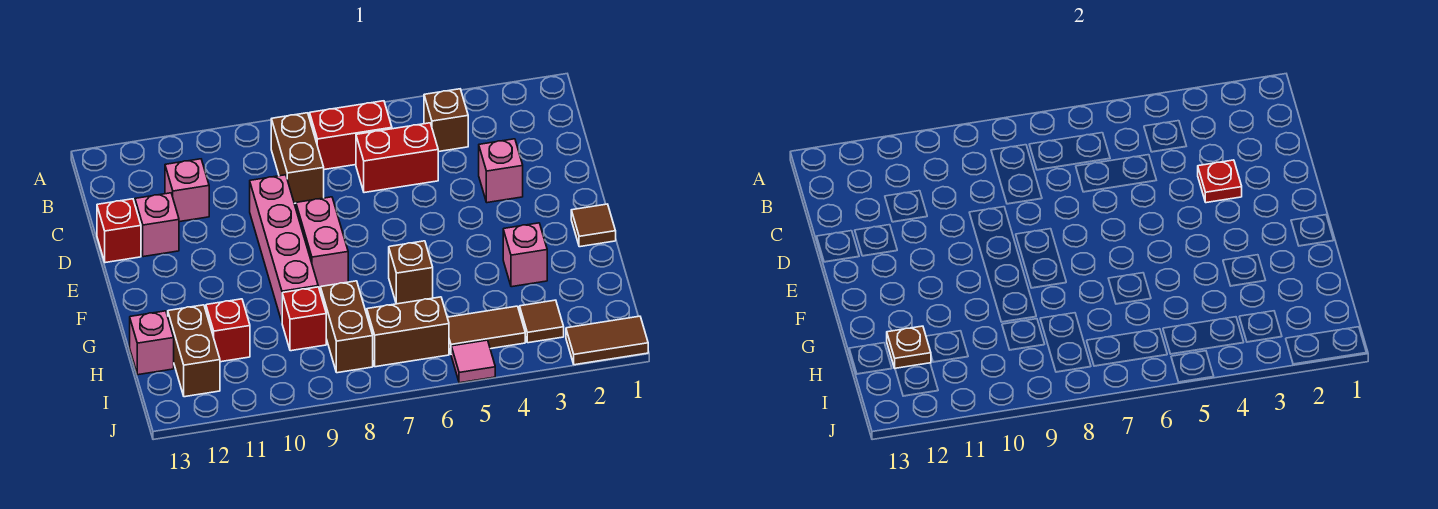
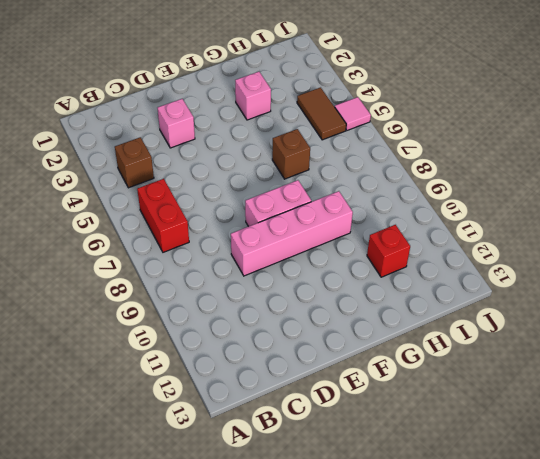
none -> brown 1x2 brick [271,113,324,204]
none -> red 1x2 brick [356,123,438,193]
none -> pink 1x1 brick [165,159,209,222]

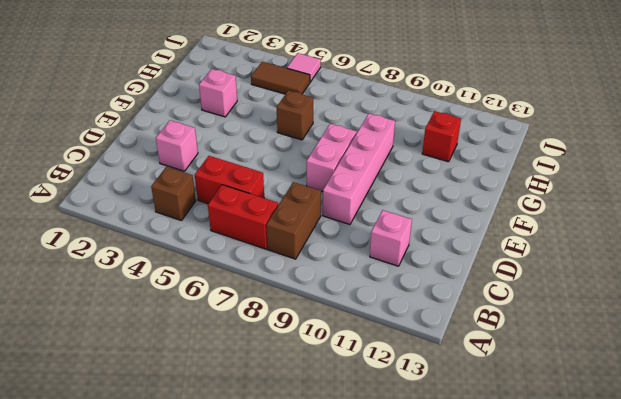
none -> pink 1x1 brick [135,193,179,257]
none -> red 1x1 brick [97,199,141,263]
none -> brown 1x1 tile [571,204,616,247]

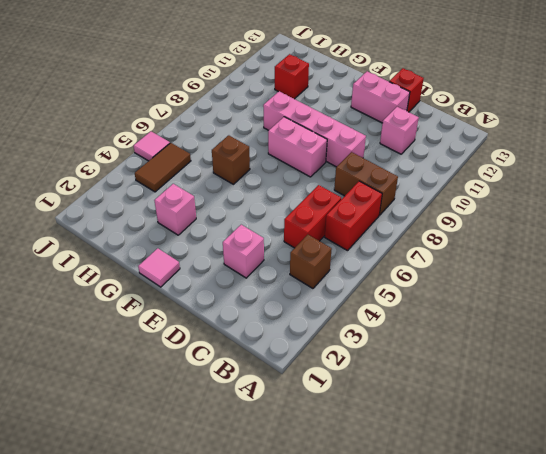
pink 1x2 brick [351,71,410,123] -> pink 1x1 brick [135,193,179,257]
pink 1x1 tile [138,248,180,287] -> brown 1x1 tile [571,204,616,247]
none -> brown 1x2 brick [320,281,373,373]
none -> red 1x1 brick [282,287,326,351]
none -> brown 1x2 brick [168,305,220,397]

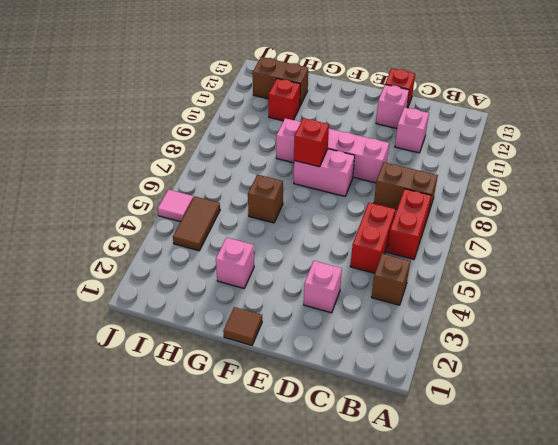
red 1x1 brick [294,118,329,167] -> red 1x1 brick moved to [282,287,326,351]
none -> brown 1x2 brick [320,281,373,373]
none -> pink 1x1 brick [130,311,174,375]
none -> brown 1x1 tile [520,300,564,343]

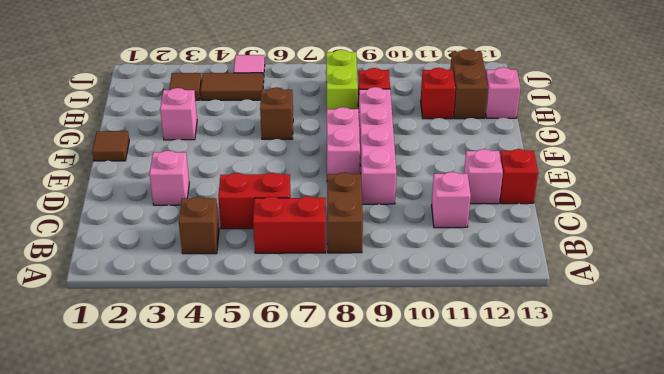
lime 1x2 brick [326,50,358,109] -> brown 1x2 brick [320,281,373,373]
none -> brown 1x2 brick [367,297,449,367]
none -> brown 1x2 tile [566,316,648,365]
none -> red 1x1 plate [1198,160,1242,203]

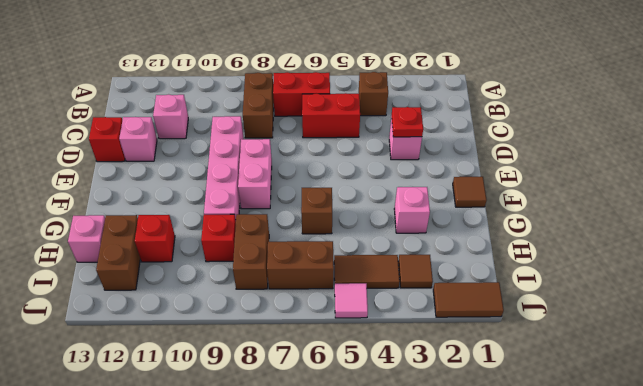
none -> brown 1x1 plate [887,326,931,368]

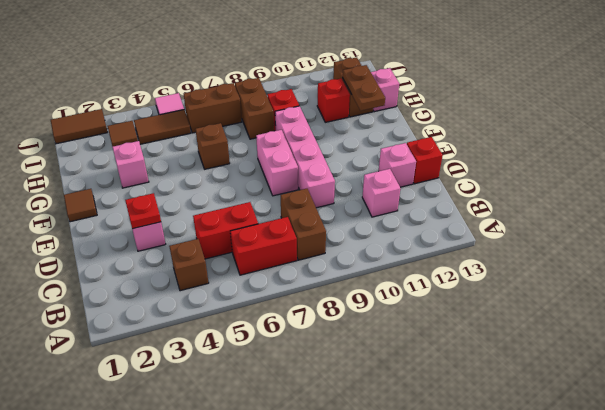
brown 1x2 plate [343,65,385,111] -> brown 1x1 plate [887,326,931,368]

